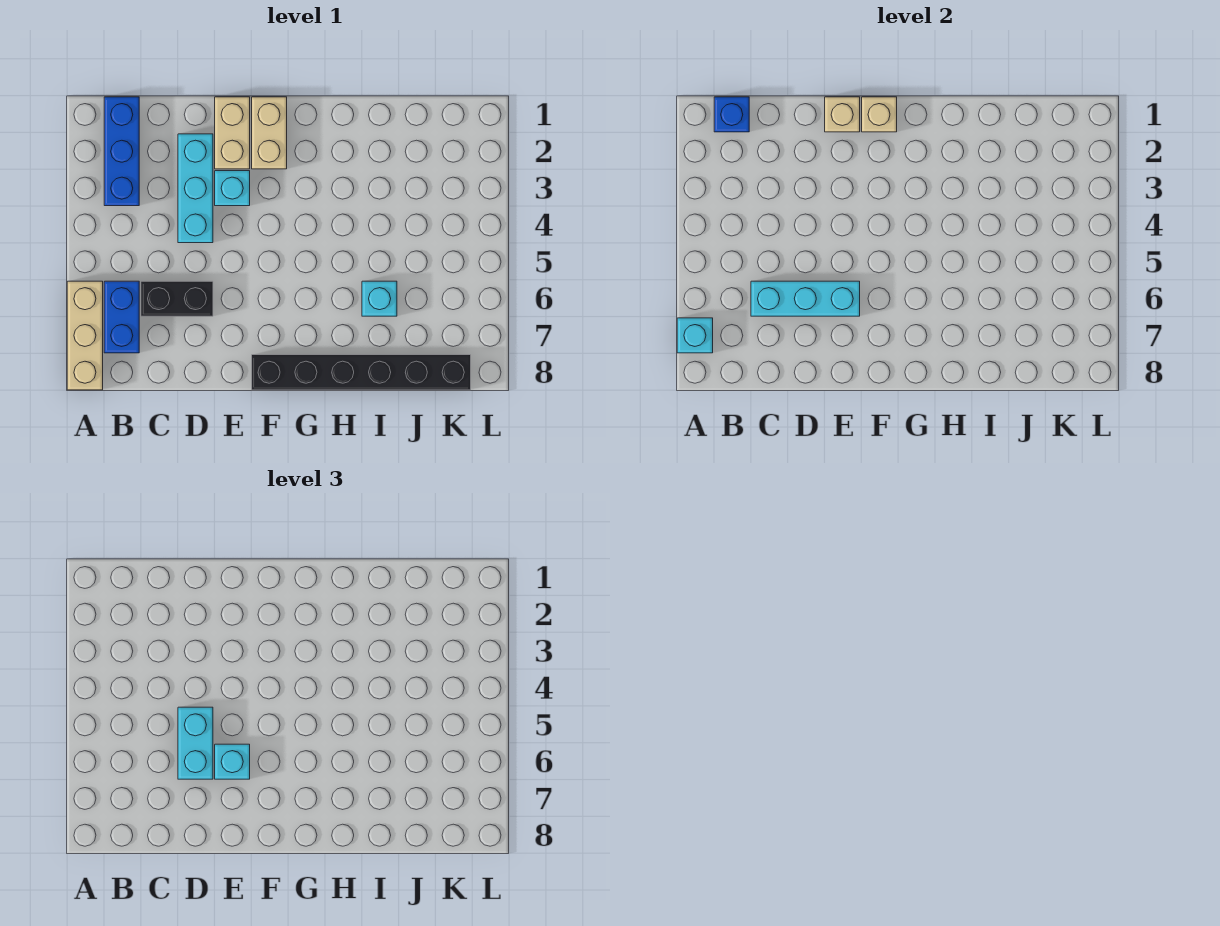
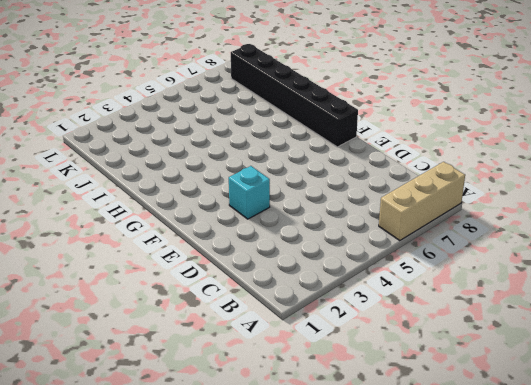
none -> blue 1x3 brick [104,97,139,206]
none -> blue 1x2 brick [104,281,139,353]
none -> black 1x2 brick [141,281,213,316]

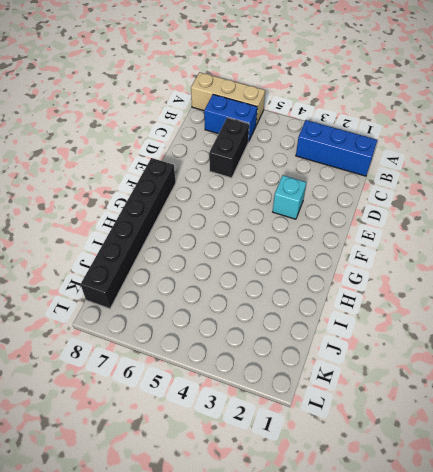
none -> cyan 1x3 brick [178,134,213,243]
none -> tan 1x2 brick [215,97,250,169]
none -> tan 1x2 brick [252,97,287,169]

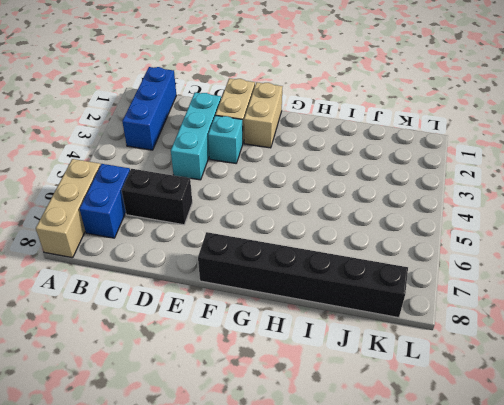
none -> cyan 1x1 brick [362,281,397,316]
none -> cyan 1x1 brick [677,318,713,353]
none -> blue 1x1 brick [714,97,749,132]

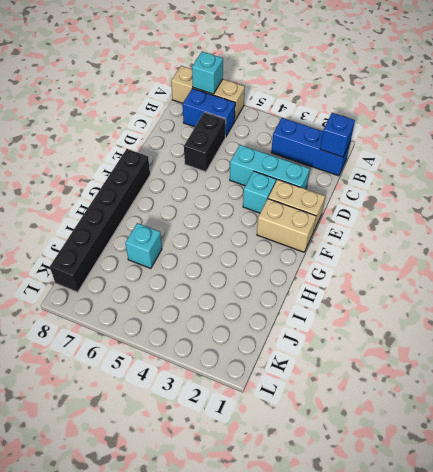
none -> cyan 1x3 brick [751,281,860,316]
none -> tan 1x1 brick [825,97,860,132]
none -> tan 1x1 brick [862,97,897,132]

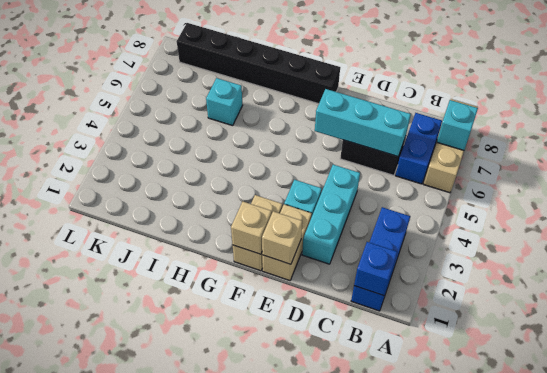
none -> cyan 1x2 brick [178,707,213,779]
none -> cyan 1x1 brick [215,744,250,779]

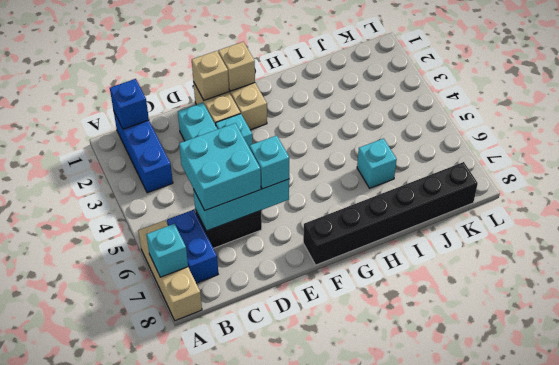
cyan 2x2 brick [179,123,261,210] -> cyan 1x2 brick [178,707,213,779]

